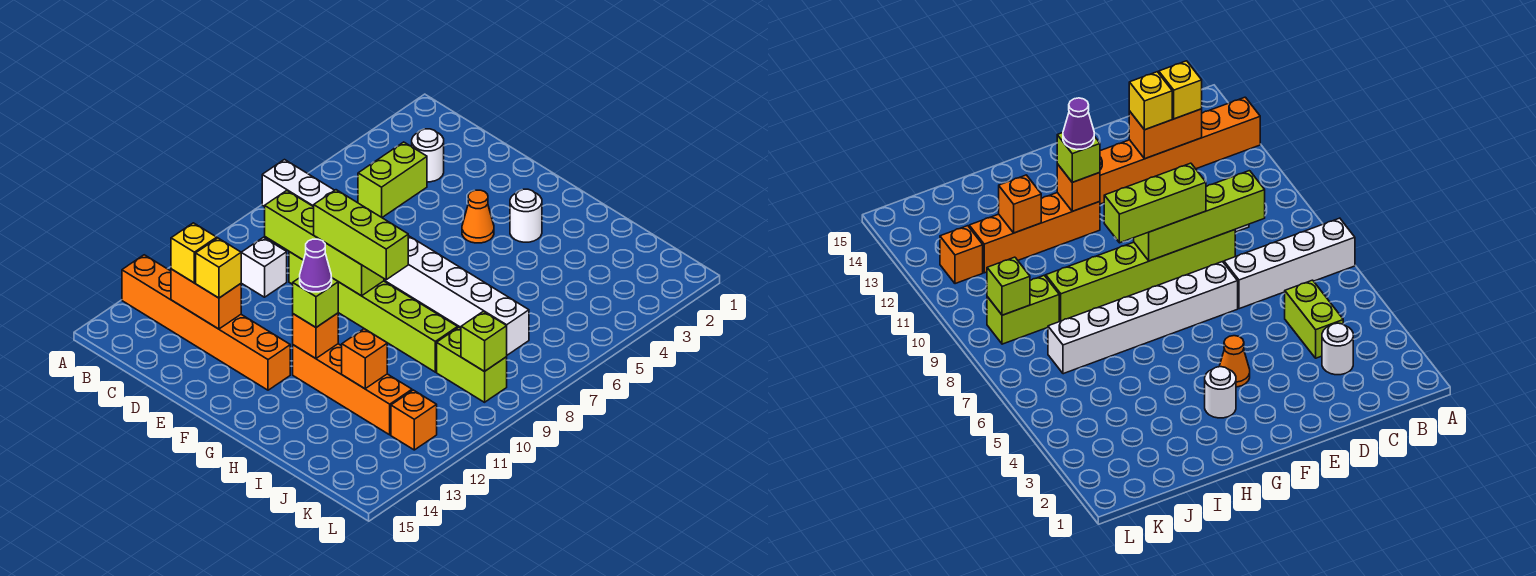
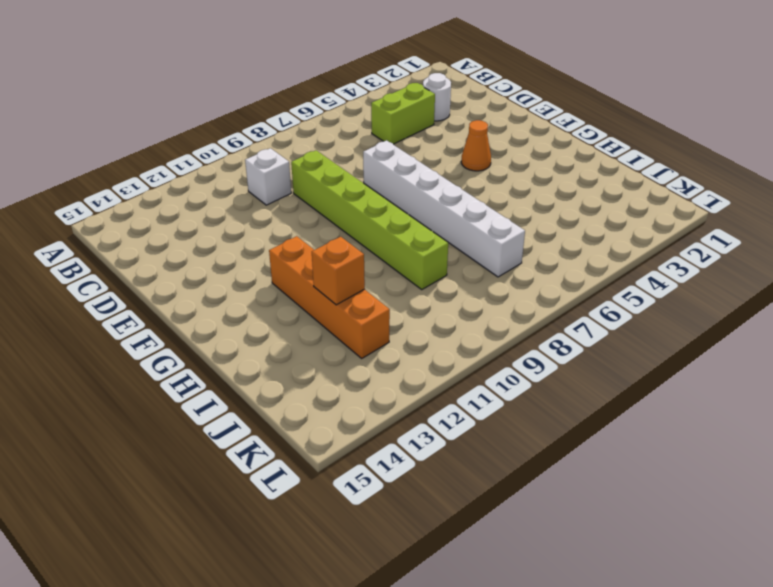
none -> white 1x4 brick [262,160,334,207]
none -> orange 1x6 brick [122,255,290,390]
none -> white 1x1 round brick [510,189,542,242]

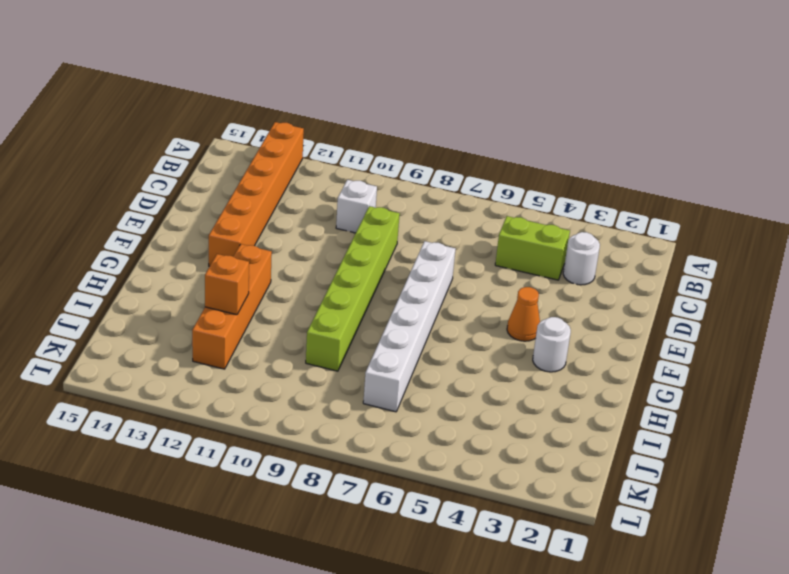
none -> white 1x4 brick [262,160,334,207]
none -> lime 1x2 brick [437,327,507,402]
none -> orange 1x1 brick [391,390,437,450]

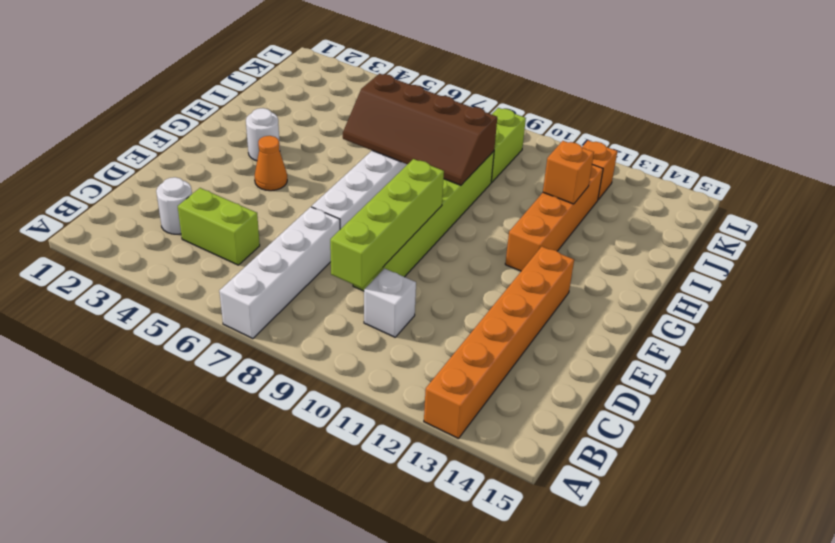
brown 2x4 slope [343,74,497,185] -> none
none -> orange 1x2 brick [171,269,241,329]
none -> orange 1x1 brick [293,313,338,358]
none -> lime 1x1 brick [461,311,507,371]

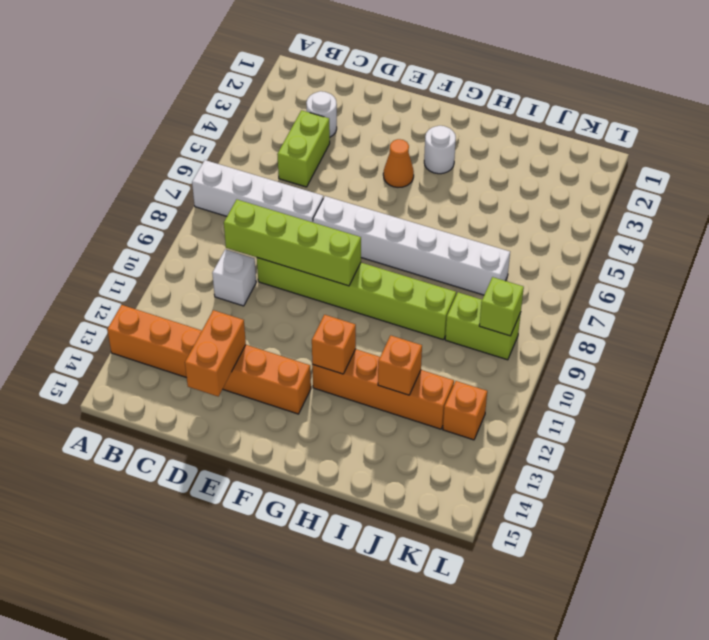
orange 1x2 brick [185,310,246,397] -> orange 1x2 brick turned to [171,269,241,329]
none -> yellow 1x1 brick [171,223,217,283]
none -> yellow 1x1 brick [196,238,241,298]
none -> lime 1x3 brick [314,190,408,280]

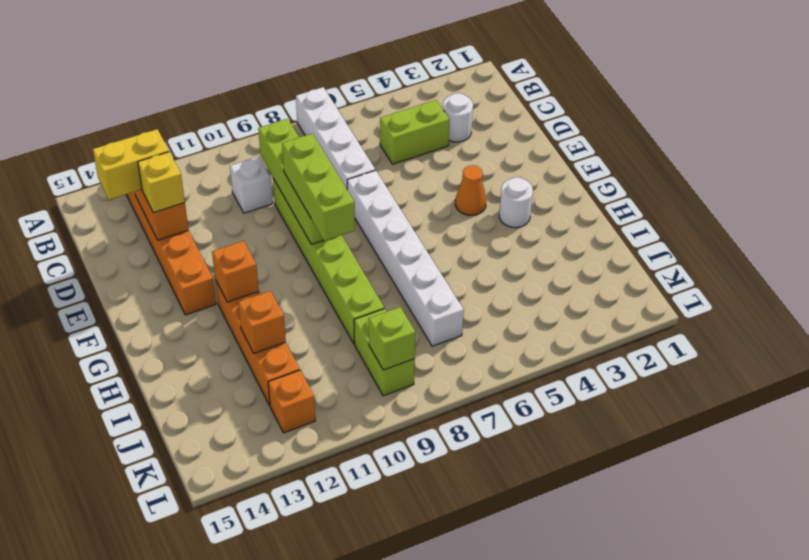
yellow 1x2 brick [93,129,169,200] -> yellow 1x1 brick [171,223,217,283]
none -> lime 1x1 brick [293,278,338,327]
none -> purple 1x1 cone [300,239,332,292]

